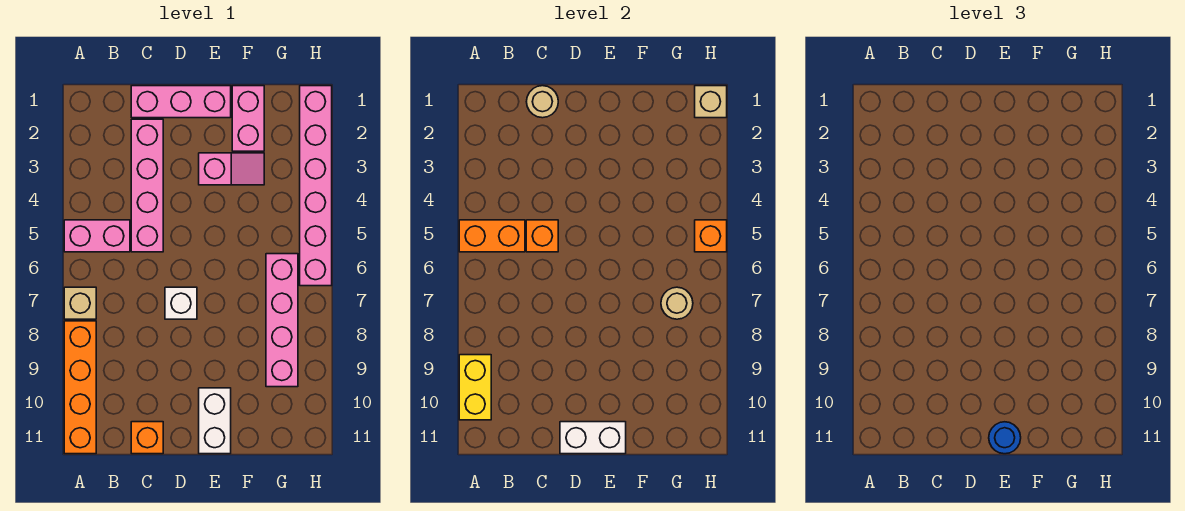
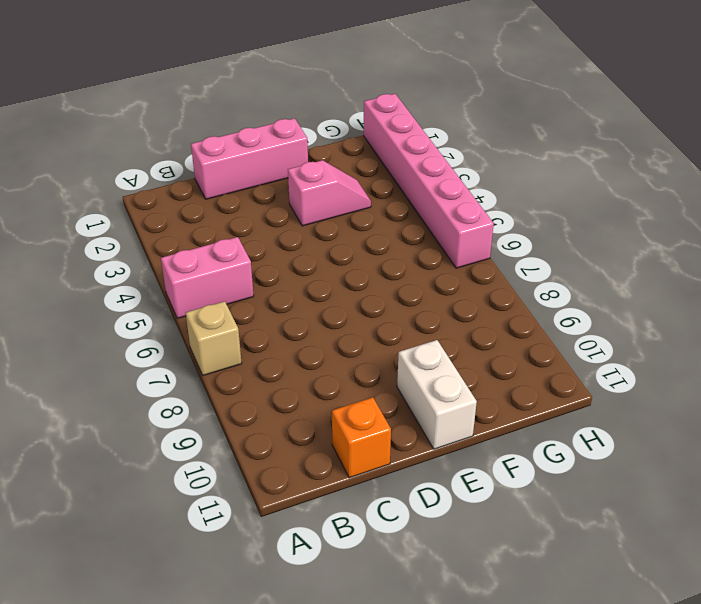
none -> orange 1x4 brick [64,321,96,454]
none -> pink 1x4 brick [131,119,163,252]
none -> white 1x1 brick [165,287,197,319]

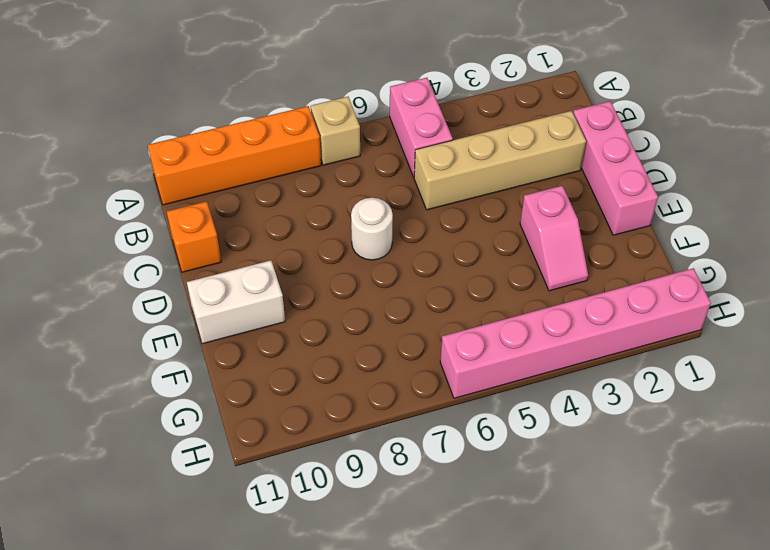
tan 1x4 brick [414,111,586,210] -> pink 1x4 brick [131,119,163,252]
white 1x1 round brick [351,198,393,260] -> white 1x1 brick [165,287,197,319]
none -> pink 1x2 brick [232,86,264,151]
none -> pink 1x4 brick [266,254,298,387]
none -> orange 1x2 brick [459,220,525,252]

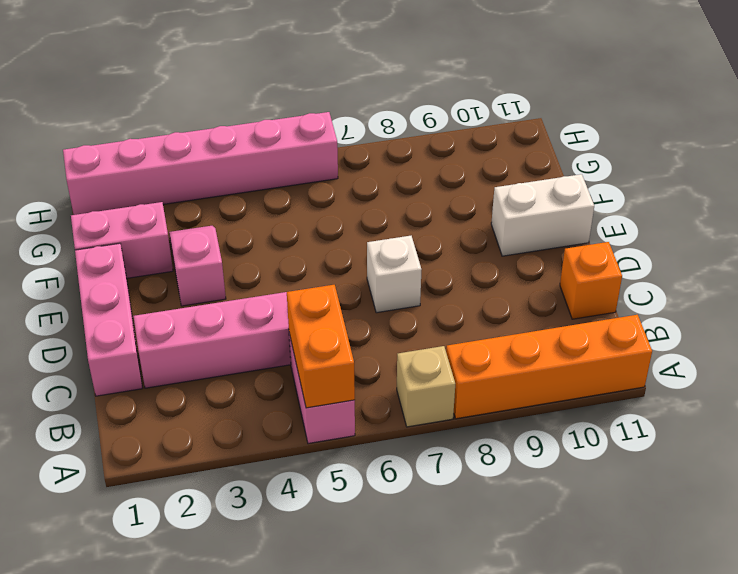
none -> pink 1x4 brick [266,254,298,387]
none -> yellow 1x2 brick [459,355,491,420]
none -> tan 1x1 round brick [526,86,558,118]

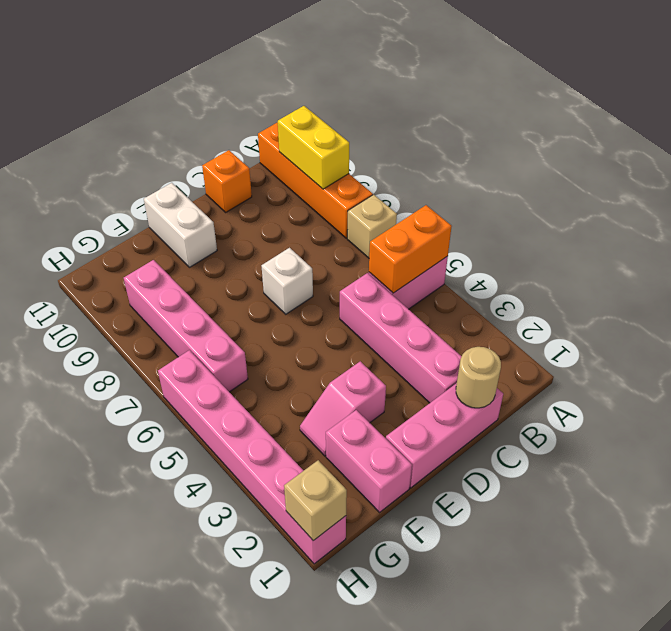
none -> orange 1x1 brick [526,220,558,252]
none -> white 1x2 brick [560,422,626,454]
none -> tan 1x1 round brick [661,287,693,319]

